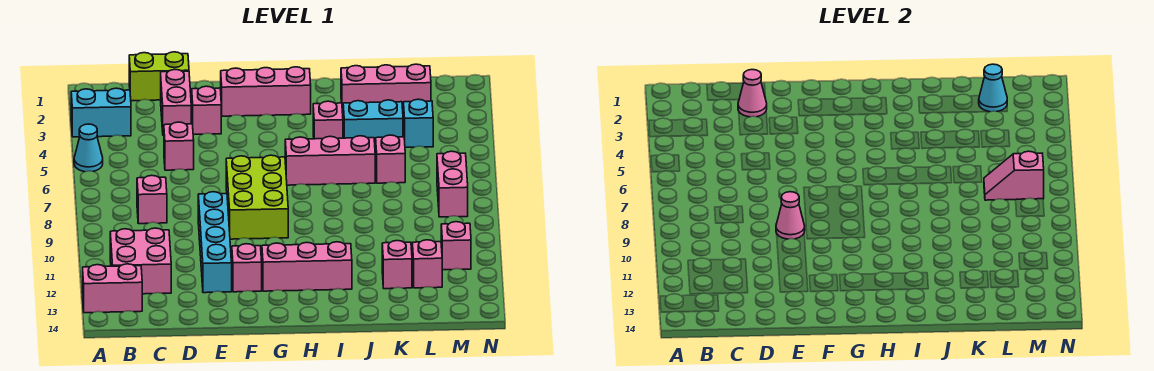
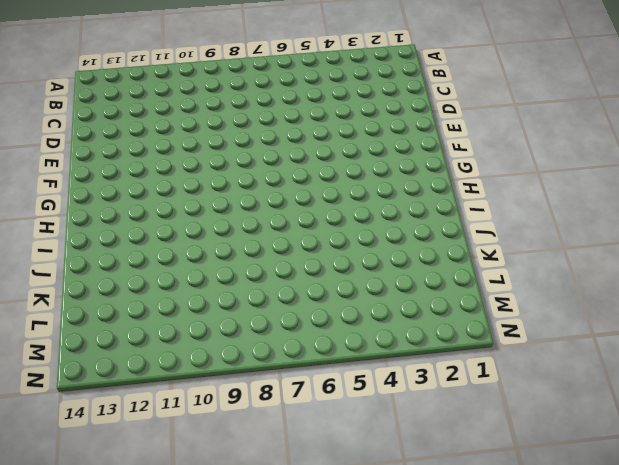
none -> cyan 1x2 brick [71,88,131,137]
none -> cyan 1x1 cone [74,124,103,172]
none -> pink 1x2 brick [83,264,142,313]

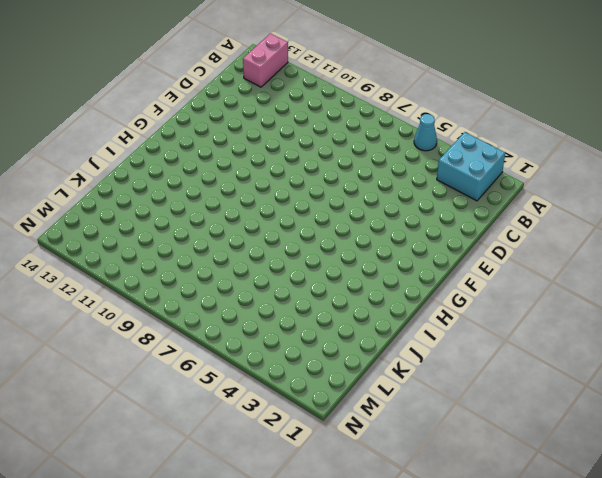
cyan 2x2 brick [437,132,505,201] -> cyan 1x2 brick [71,88,131,137]
none -> pink 2x2 brick [110,228,171,294]
none -> lime 1x2 brick [129,52,189,101]
none -> pink 1x1 brick [137,175,167,224]

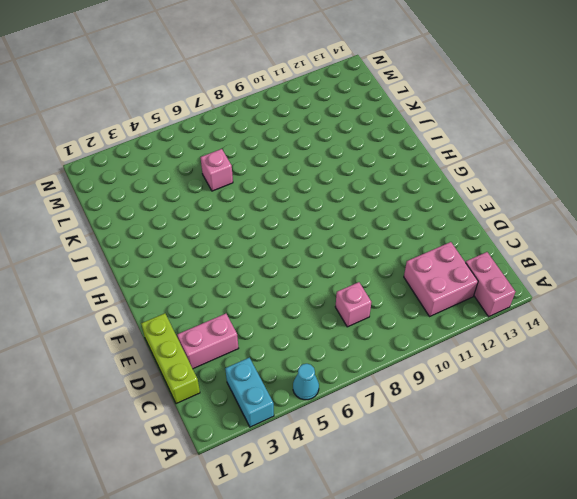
lime 1x3 brick [141,313,200,404] -> lime 1x2 brick [129,52,189,101]
none -> pink 1x1 brick [164,122,194,170]
none -> pink 1x1 brick [192,86,221,135]
none -> cyan 1x4 brick [198,192,232,293]

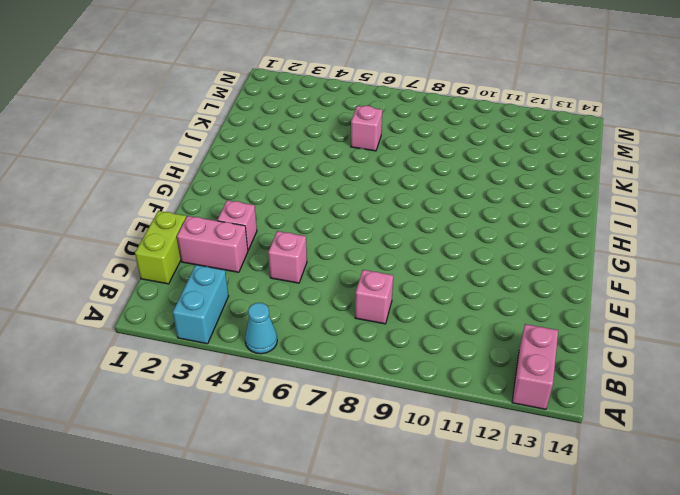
none -> pink 2x2 brick [110,228,171,294]
none -> cyan 1x4 brick [198,192,232,293]
none -> pink 1x3 brick [221,67,311,116]

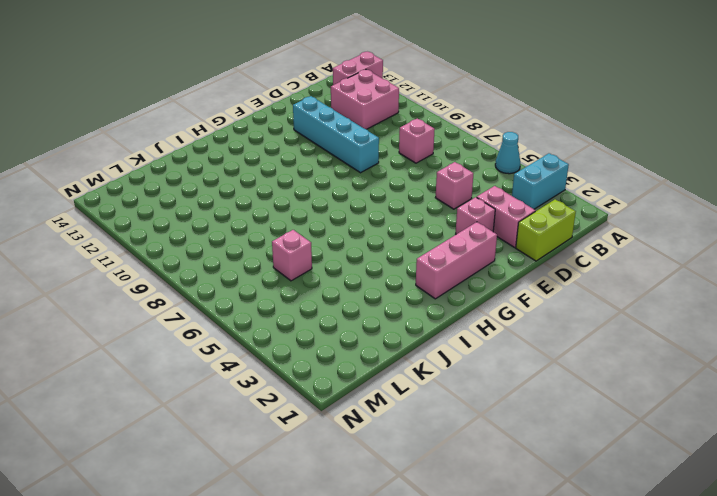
none -> lime 2x3 brick [226,155,288,239]
none -> pink 1x1 brick [232,244,262,292]
none -> pink 1x3 brick [262,242,352,291]

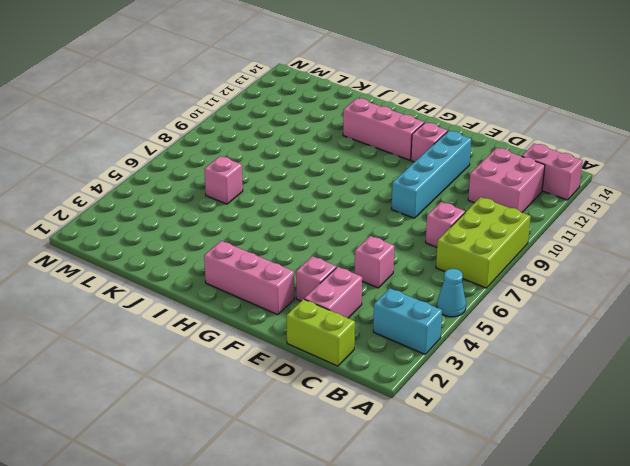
lime 2x3 brick [436,197,531,288] -> lime 2x3 brick moved to [226,155,288,239]
none -> pink 1x3 brick [285,136,375,185]
none -> pink 1x1 brick [313,101,343,139]
none -> pink 1x3 brick [341,64,431,113]

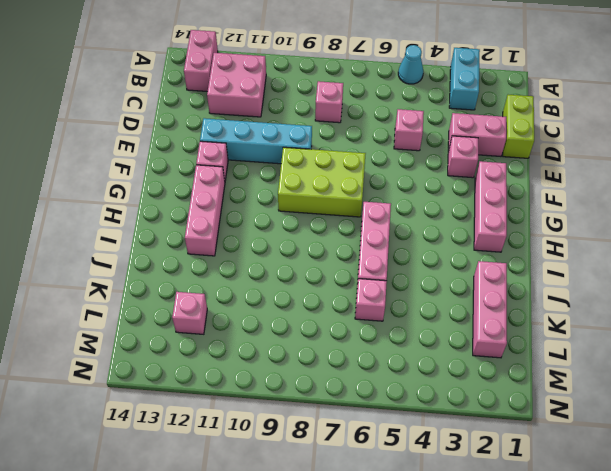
none -> pink 1x1 brick [313,101,343,139]
none -> cyan 1x2 brick [343,100,403,148]
none -> pink 1x1 brick [382,241,412,289]

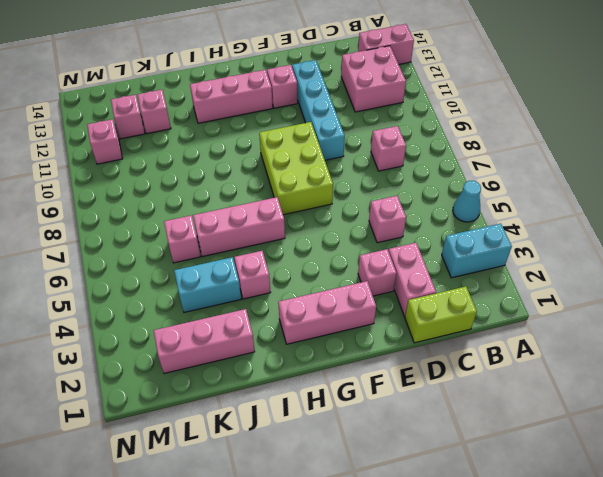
none -> cyan 1x1 brick [404,99,433,148]
none -> pink 1x2 brick [437,151,468,217]
none -> pink 1x1 cone [738,70,767,117]

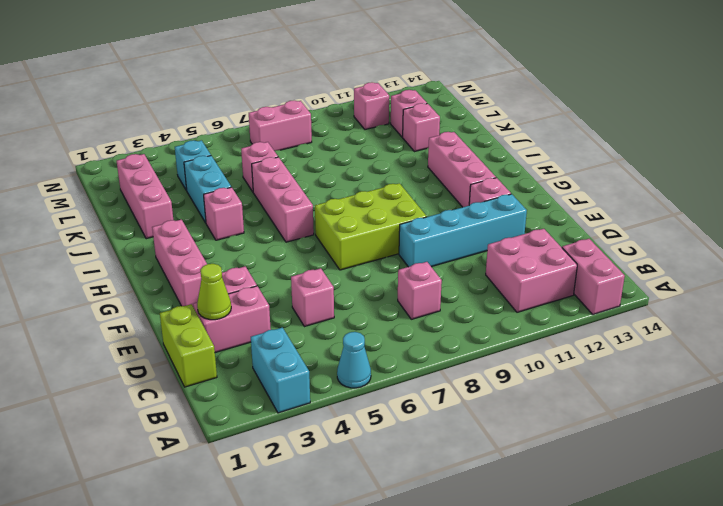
lime 1x1 cone [197,264,231,320] -> pink 1x1 cone [738,70,767,117]
none -> pink 1x1 cone [776,192,805,239]
none -> cyan 1x1 cone [979,64,1007,112]
none -> pink 1x2 slope [984,151,1044,200]

